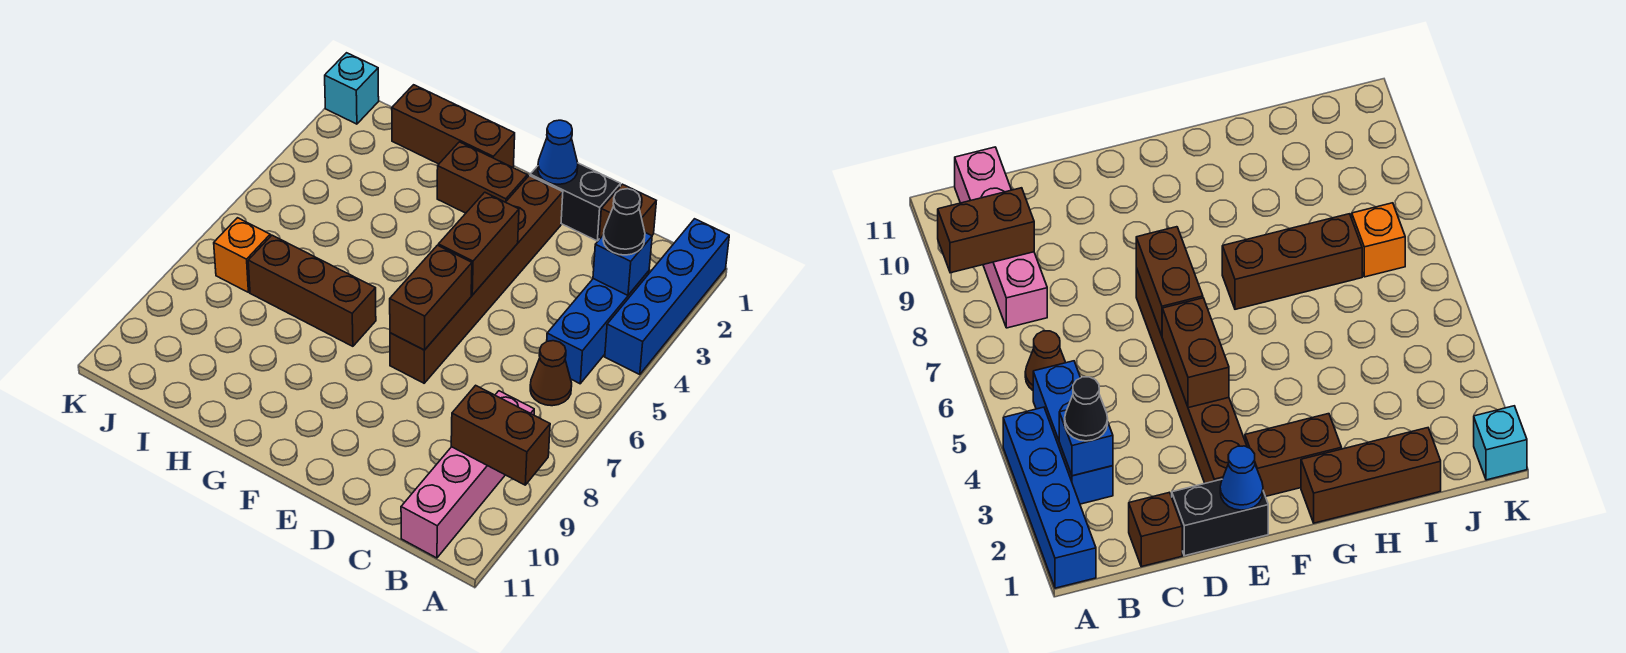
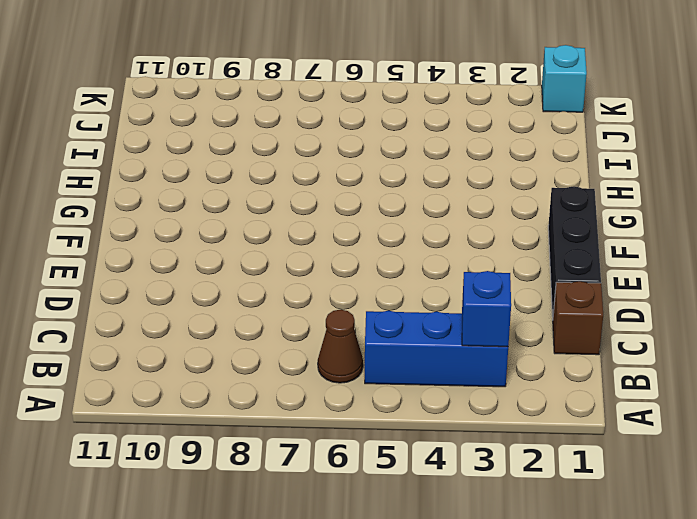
black 1x3 brick [548,186,601,317] -> black 1x2 brick [530,163,620,241]
none -> blue 1x4 brick [605,219,729,375]
none -> pink 1x4 brick [401,391,534,558]
none -> brown 1x6 brick [390,175,563,383]

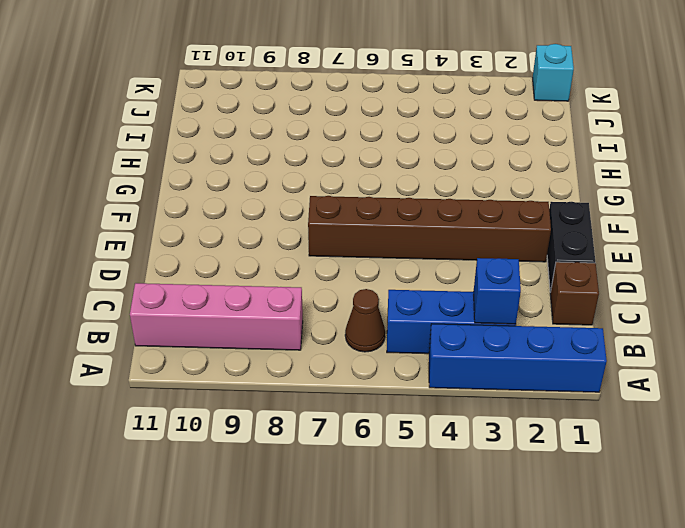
none -> brown 1x2 brick [437,142,527,213]
none -> brown 1x3 brick [392,85,515,167]
none -> brown 1x3 brick [248,235,376,346]

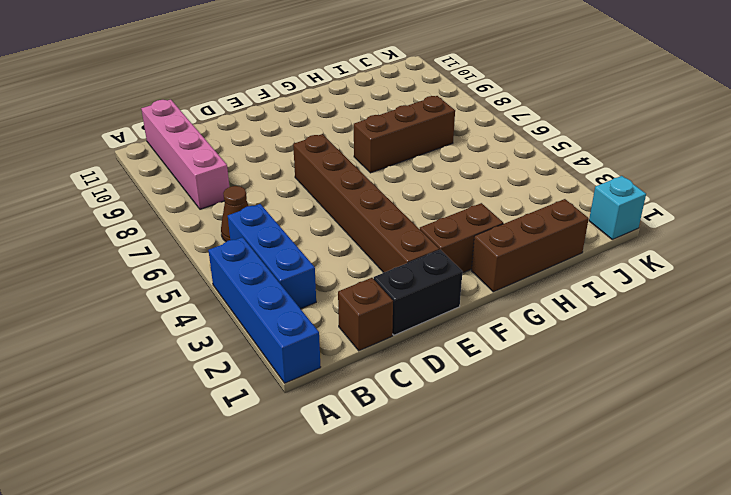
none -> orange 1x1 brick [214,218,270,292]
none -> brown 1x2 brick [451,385,550,485]
none -> blue 1x1 brick [593,233,652,295]

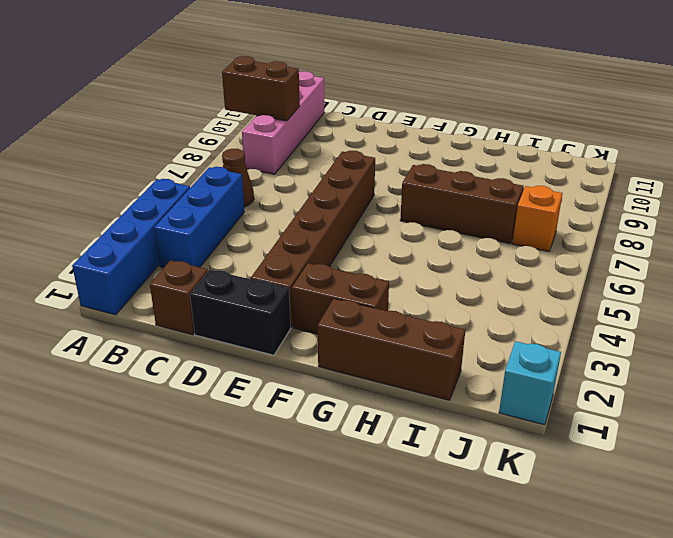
none -> blue 1x1 brick [593,233,652,295]
none -> blue 1x1 cone [538,120,578,184]
none -> brown 1x2 brick [438,192,519,295]

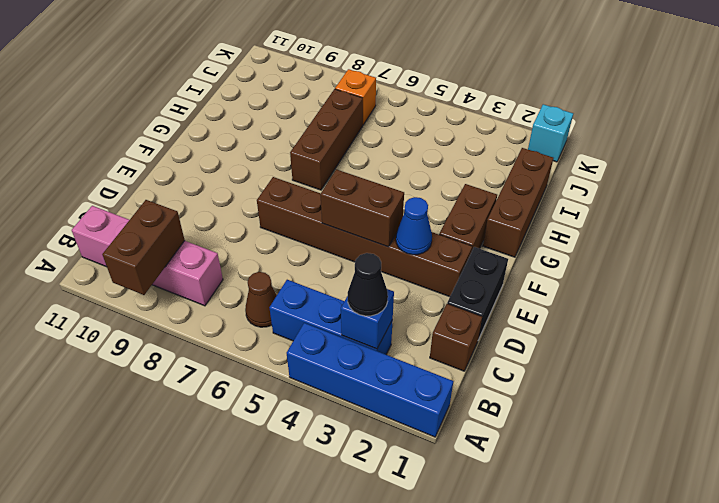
blue 1x1 cone [396,197,432,255] -> blue 1x1 cone moved to [538,120,578,184]
none -> brown 1x2 brick [390,245,472,350]

